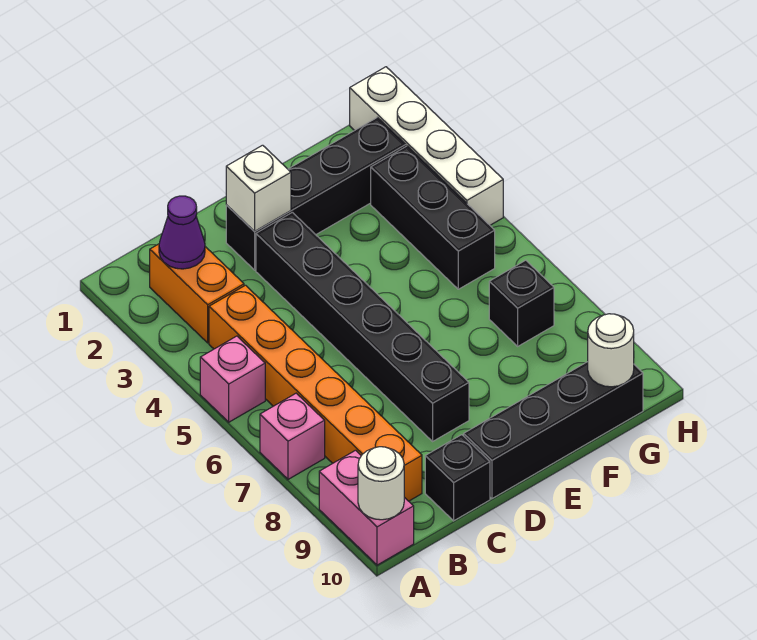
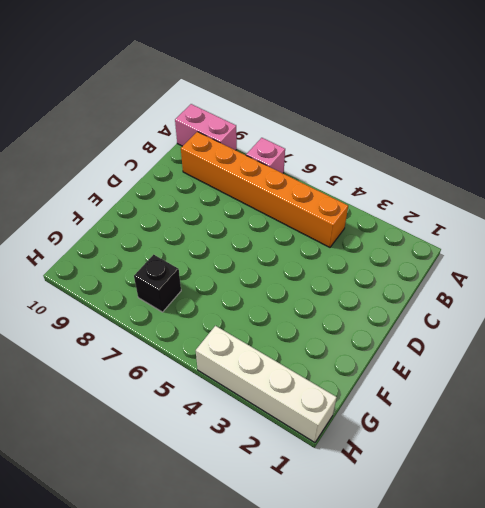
none -> pink 1x1 brick [200,336,265,422]
none -> orange 1x2 brick [150,244,244,343]
none -> black 1x1 brick [425,435,490,521]

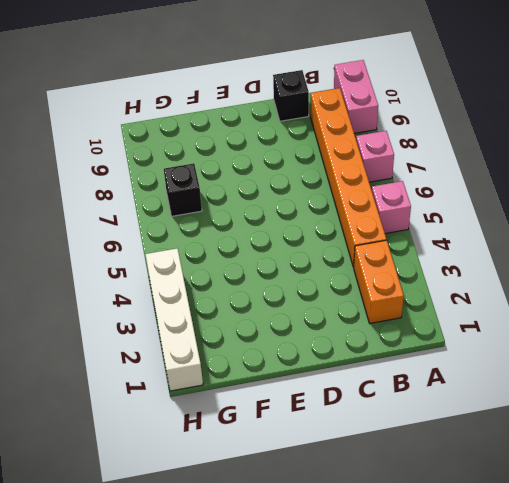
none -> black 1x4 brick [226,117,406,270]
none -> black 1x6 brick [256,212,469,441]
none -> black 1x4 brick [464,362,643,499]

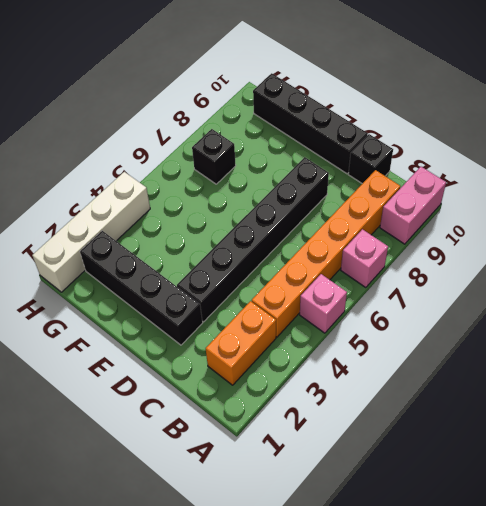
none -> black 1x3 brick [371,146,495,289]
none -> white 1x1 round brick [358,447,404,520]
none -> purple 1x1 cone [159,196,205,269]

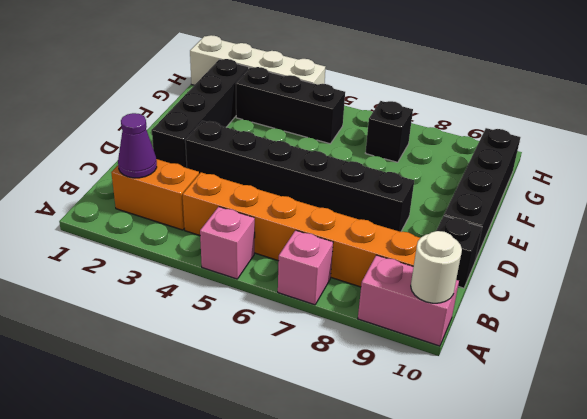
none -> white 1x1 brick [226,145,291,231]
none -> white 1x1 round brick [588,314,634,387]

